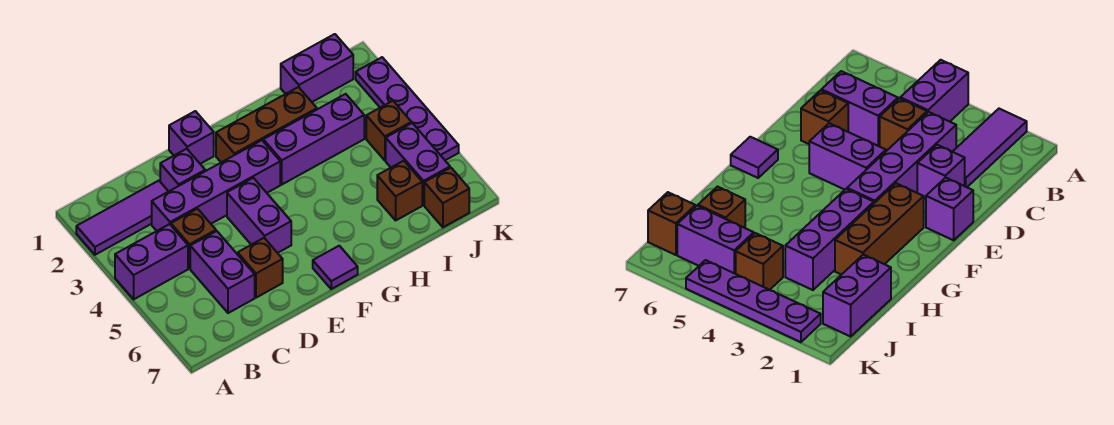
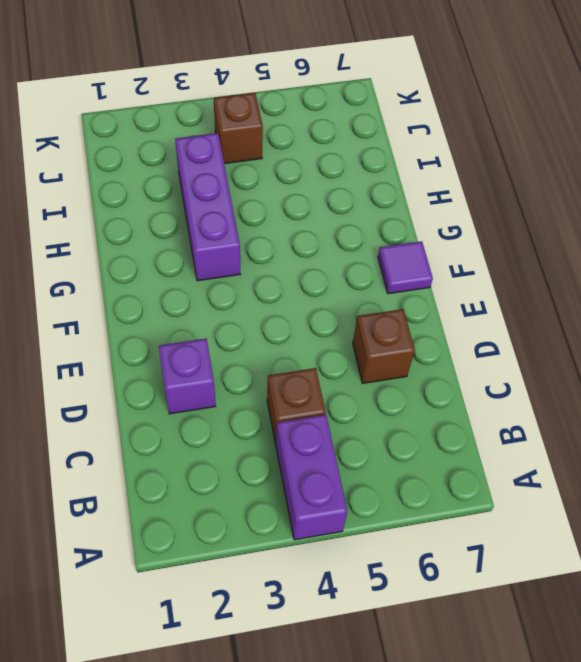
none -> purple 1x3 tile [76,181,169,255]
none -> purple 1x4 brick [152,140,280,231]
none -> purple 1x2 brick [190,231,255,313]

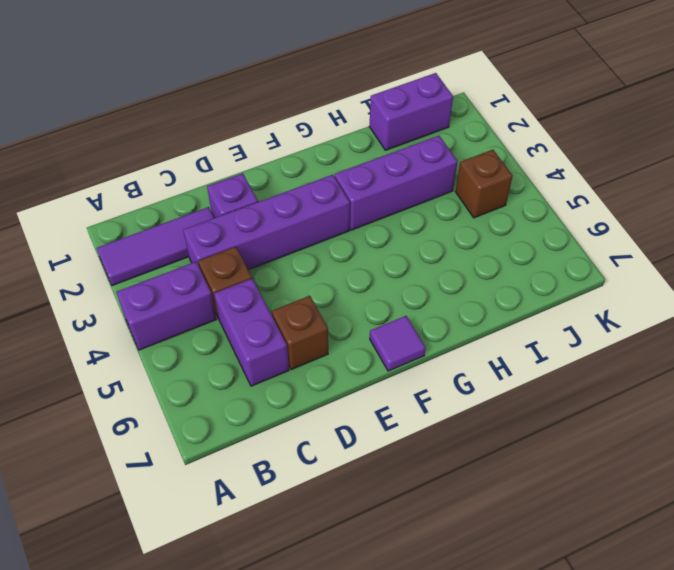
none -> purple 1x1 brick [169,111,214,164]
none -> purple 1x2 brick [227,178,291,253]
none -> brown 1x3 brick [216,87,317,162]

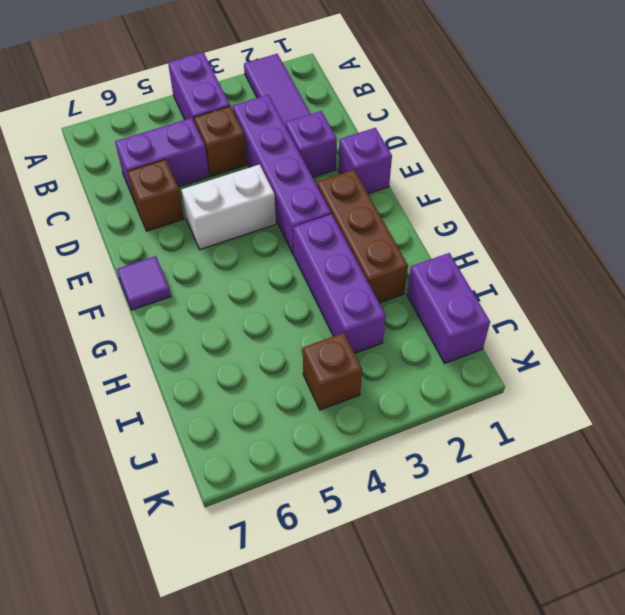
white 1x2 brick [182,164,276,250] -> purple 1x2 brick [227,178,291,253]
none -> brown 1x1 brick [377,161,422,220]
none -> purple 1x2 brick [386,123,450,205]
none -> brown 1x1 brick [424,168,469,227]

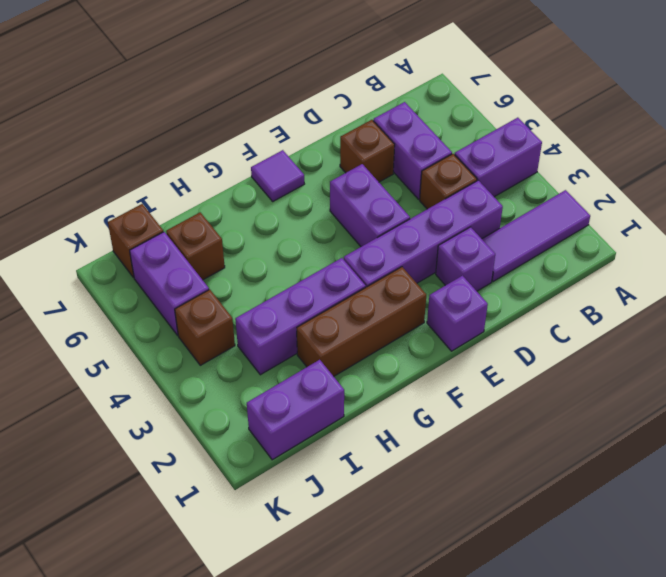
none -> purple 1x4 plate [356,57,459,160]

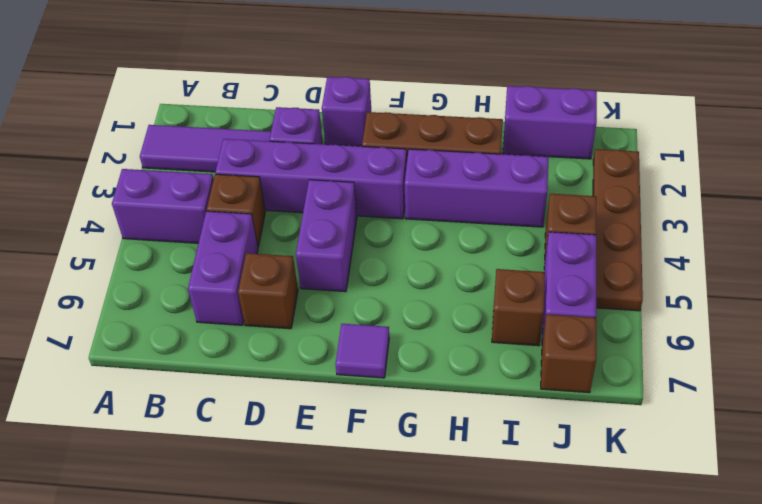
brown 1x4 plate [593,149,643,311] -> purple 1x4 plate [356,57,459,160]

